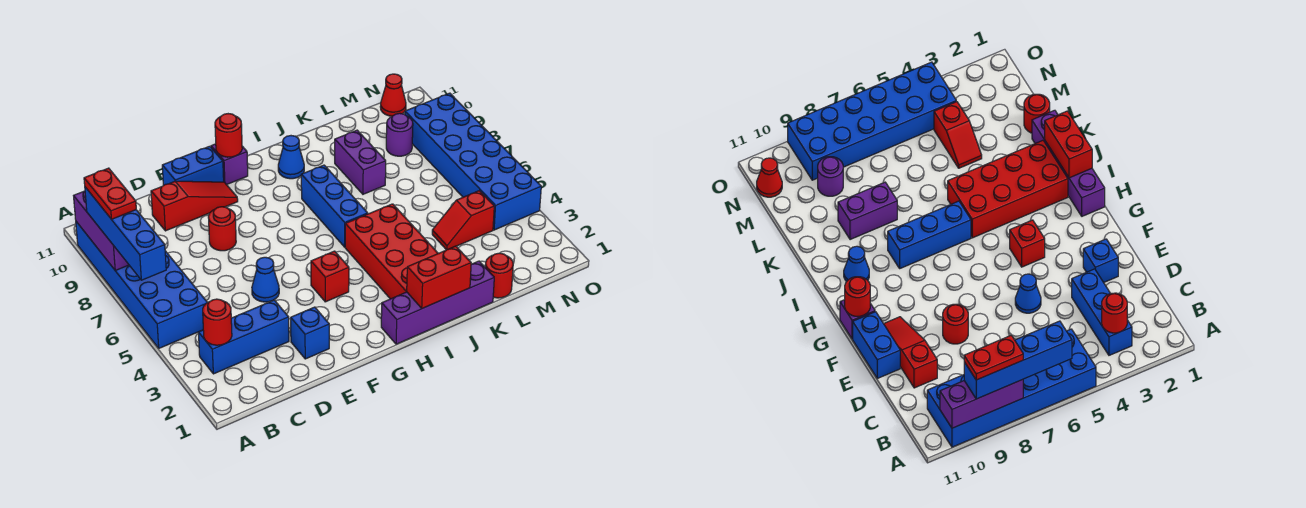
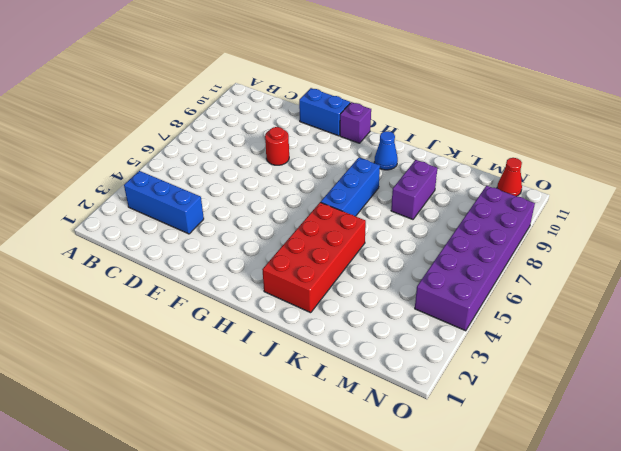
purple 2x6 brick [415,186,535,331] -> blue 2x6 brick [405,93,541,230]
none -> blue 2x6 brick [76,222,208,348]
none -> red 1x3 slope [151,181,238,231]
none -> blue 1x1 brick [291,307,329,359]

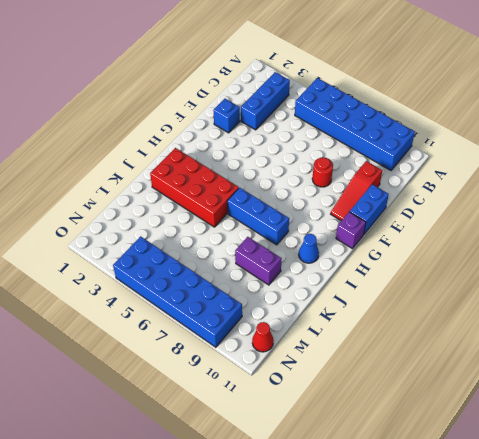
none -> blue 1x1 cone [252,257,279,302]
none -> red 1x1 brick [311,251,349,302]
none -> purple 1x4 brick [381,261,494,344]

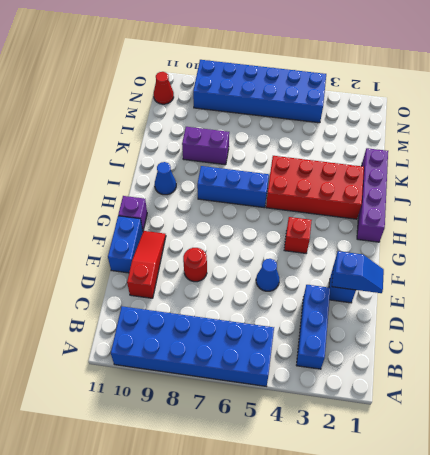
blue 1x2 slope [332,251,384,293] -> none
none -> red 1x1 round brick [485,253,513,298]
none -> red 1x2 slope [432,191,494,250]
none -> purple 1x1 round brick [386,113,413,156]

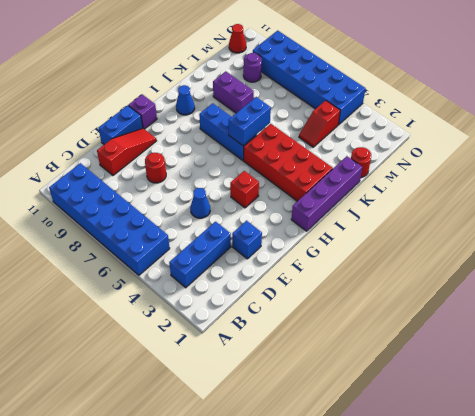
blue 1x2 brick [229,97,271,145] -> none
none -> purple 1x3 brick [74,191,129,271]
none -> red 1x1 round brick [203,299,232,345]
none -> red 1x1 round brick [215,114,242,157]

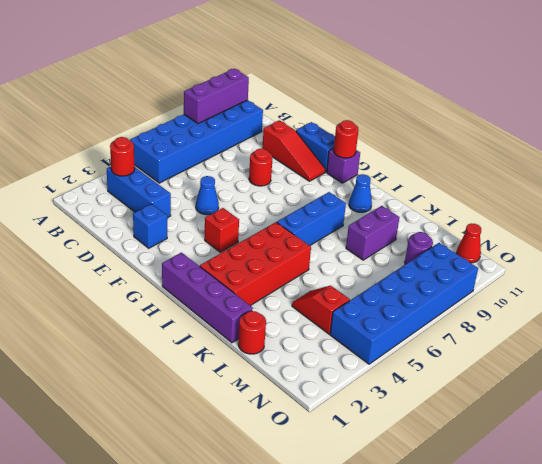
none -> red 1x2 brick [407,246,471,308]
none -> blue 1x4 brick [85,187,166,280]
none -> red 1x2 plate [84,168,136,219]

